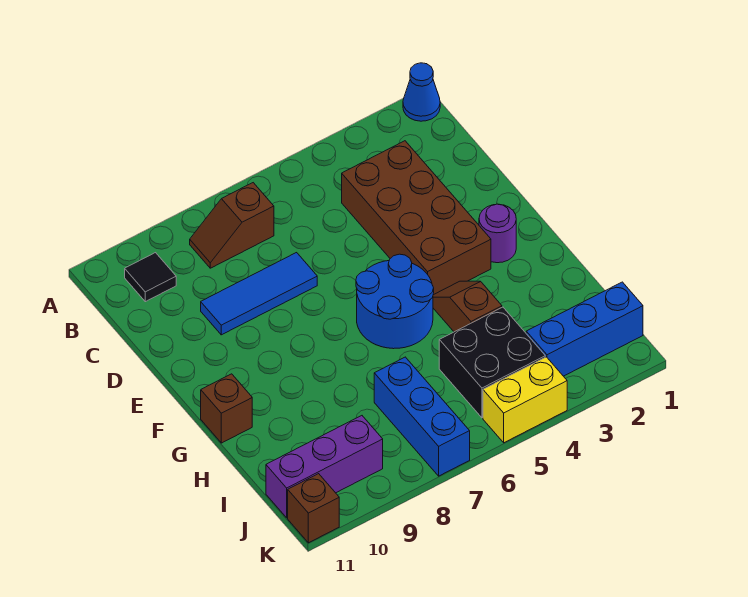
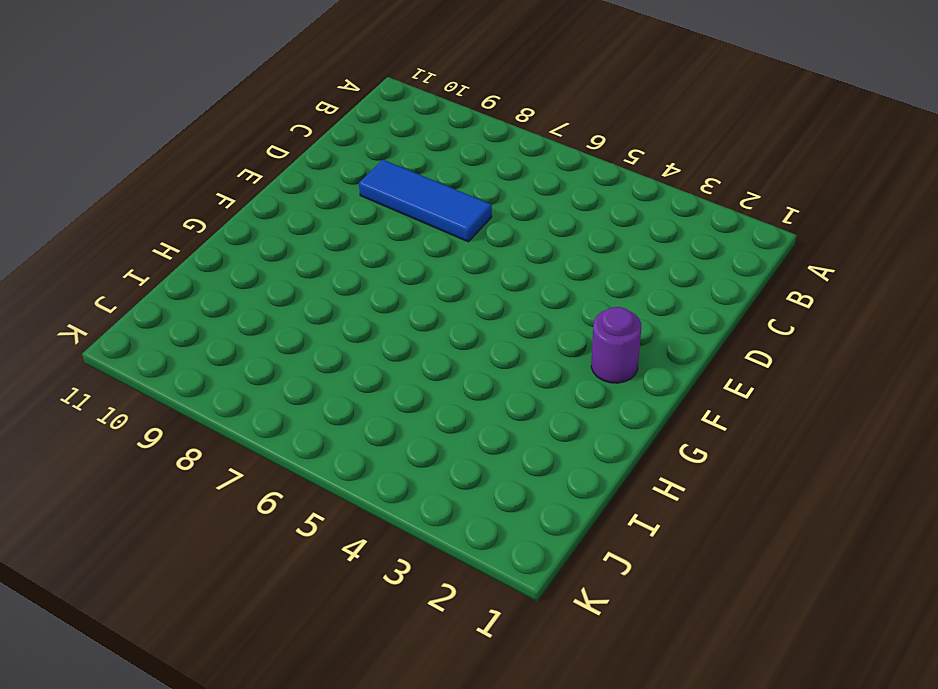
none -> blue 1x1 cone [403,63,440,121]
none -> brown 1x2 slope [190,183,274,268]
none -> black 1x1 tile [125,253,176,302]

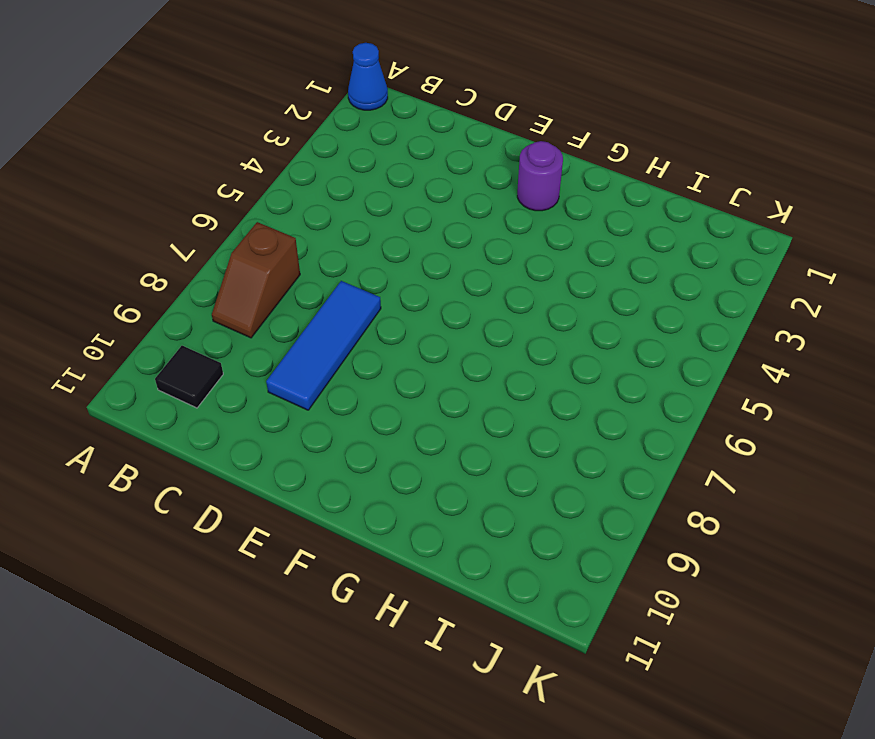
none -> brown 2x4 brick [342,141,491,295]
none -> blue 2x2 round brick [356,254,434,349]
none -> brown 1x2 slope [433,281,502,332]

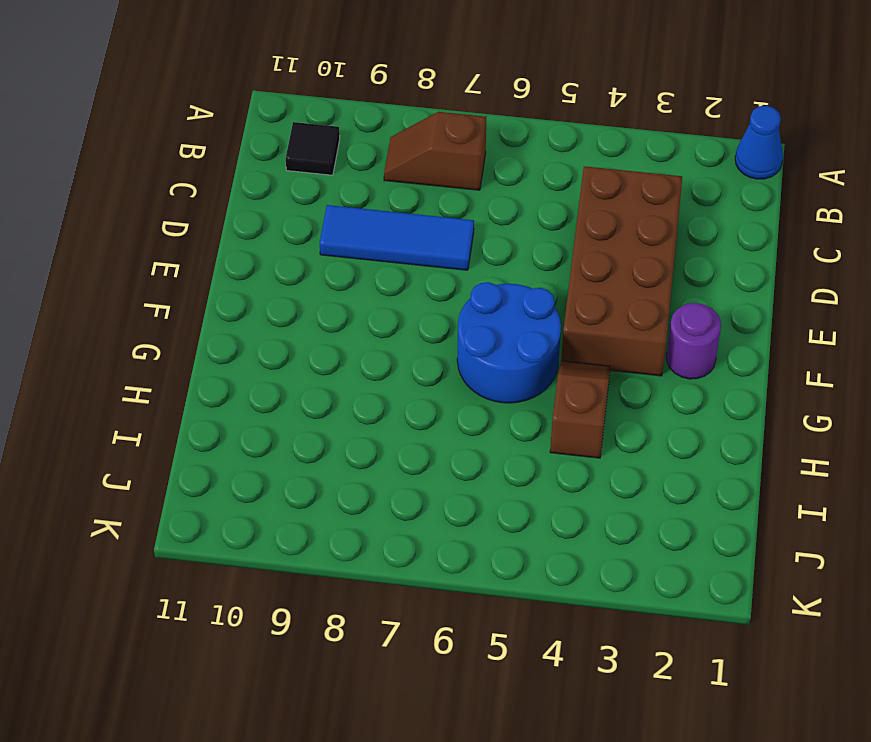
none -> brown 1x1 brick [201,374,252,443]
none -> black 2x2 brick [439,307,545,418]
none -> blue 1x3 brick [374,357,470,476]

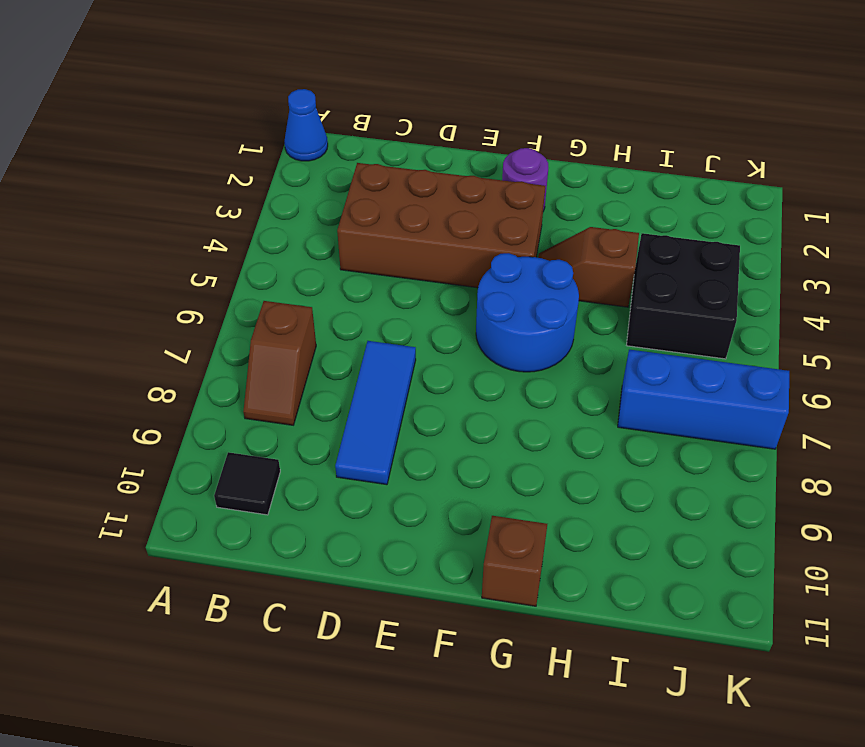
none -> blue 1x3 brick [526,282,643,376]
none -> purple 1x3 brick [266,416,383,518]
none -> yellow 1x2 brick [483,357,567,443]

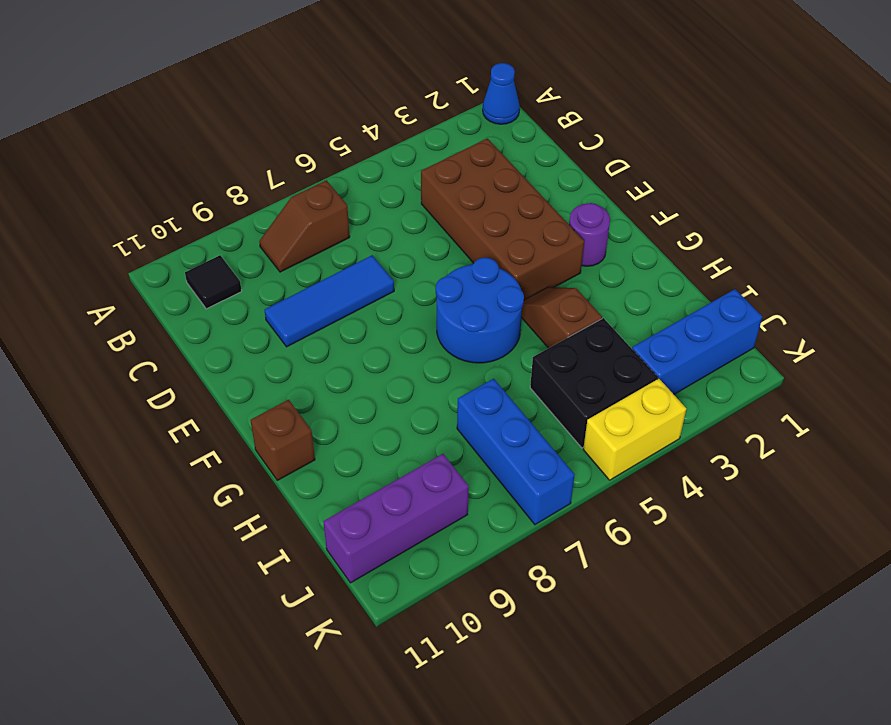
none -> brown 1x1 brick [288,474,339,543]

